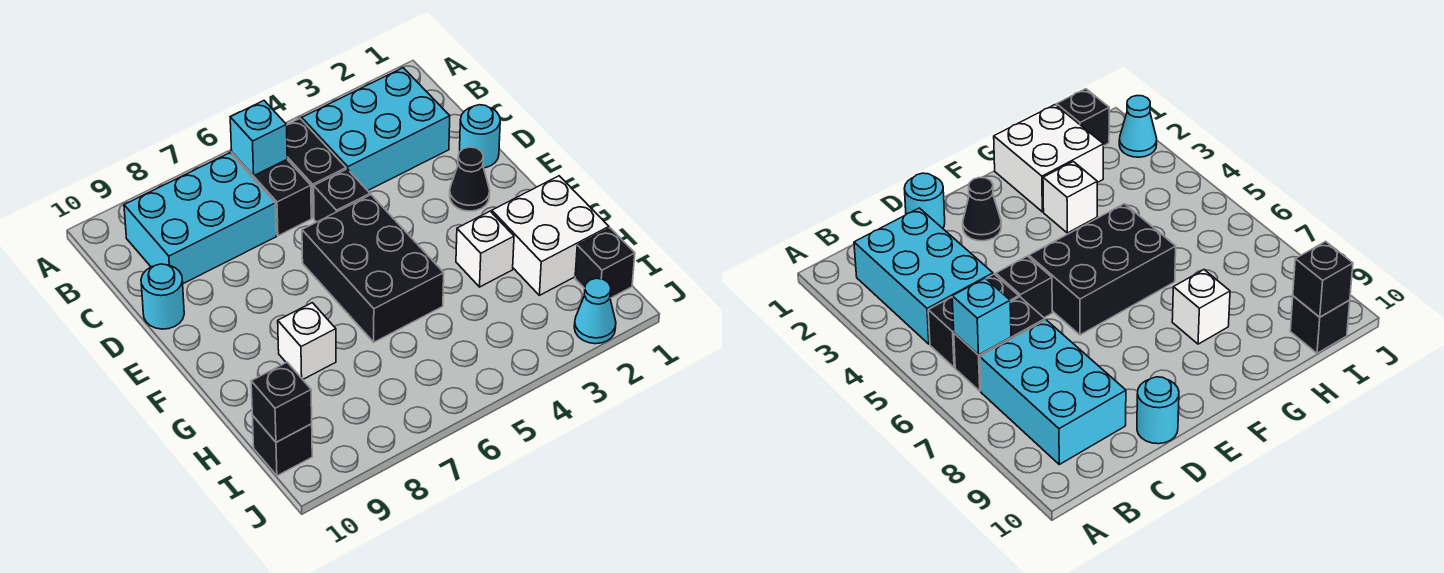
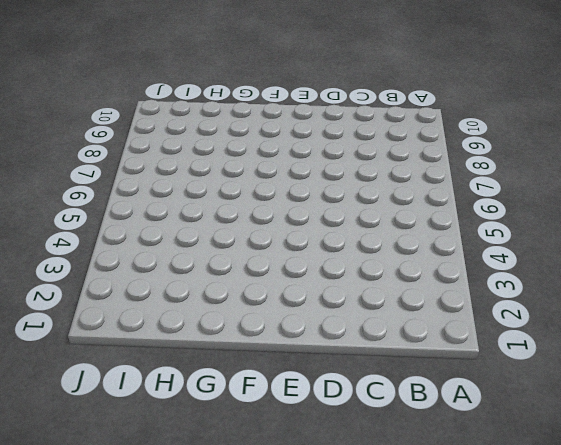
none -> cyan 2x3 brick [302,68,450,191]
none -> black 1x2 brick [287,119,346,218]
none -> black 1x2 brick [232,153,311,236]

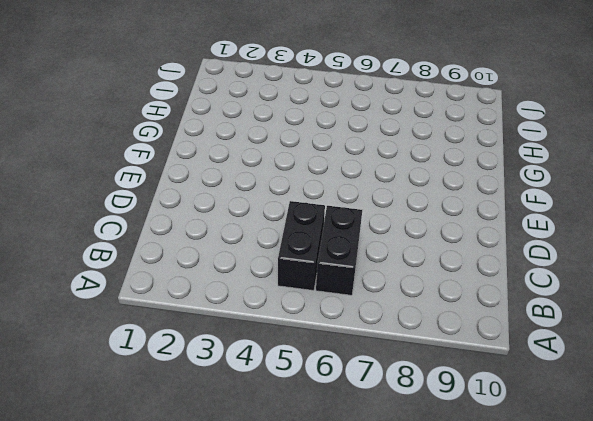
none -> cyan 2x3 brick [302,68,450,191]
none -> cyan 2x3 brick [124,153,276,284]
none -> cyan 1x1 round brick [460,105,500,168]

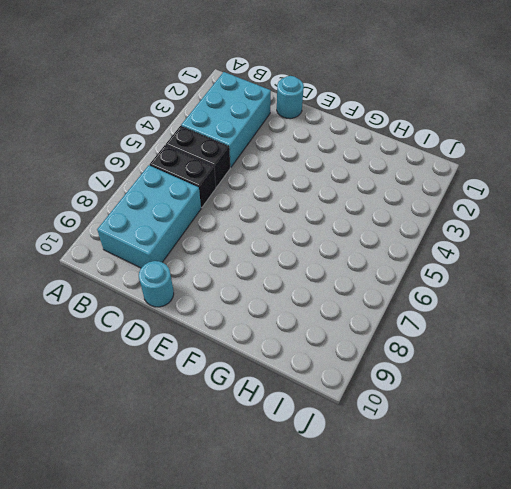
none -> black 1x1 brick [314,169,370,222]
none -> black 1x1 cone [450,147,490,211]
none -> black 2x3 brick [302,195,444,342]

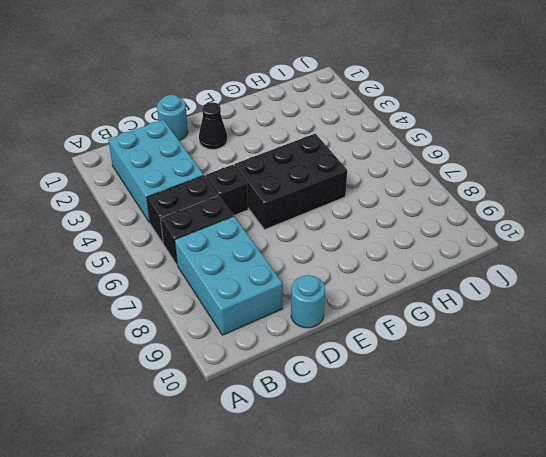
none -> white 2x2 brick [492,176,609,295]
none -> white 1x1 brick [456,211,514,287]
none -> white 1x1 brick [278,303,336,380]

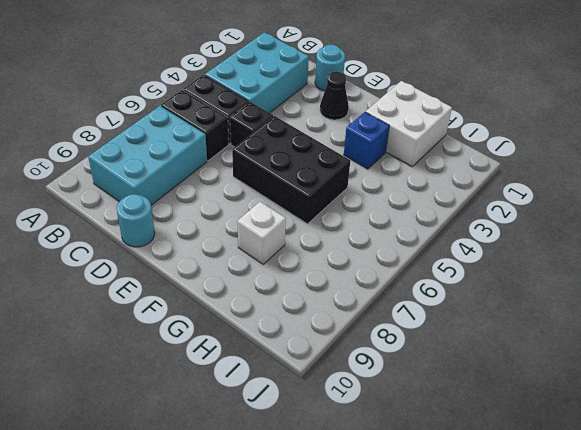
blue 1x1 brick [344,112,389,169] -> white 1x1 brick [456,211,514,287]
none -> black 1x1 brick [575,228,635,298]
none -> black 1x1 brick [252,415,312,476]
none -> cyan 1x1 cone [574,278,616,344]

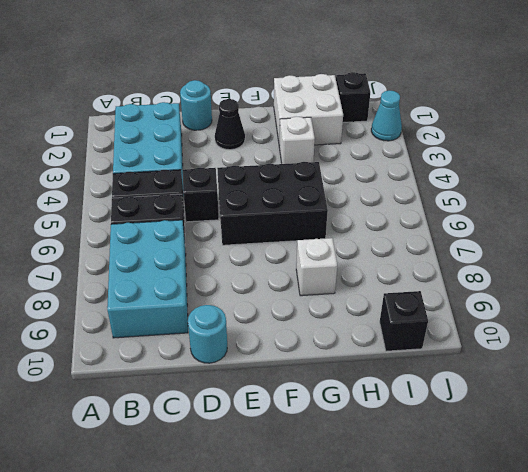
none -> cyan 1x1 brick [230,101,287,176]
none -> black 1x1 brick [251,362,312,442]

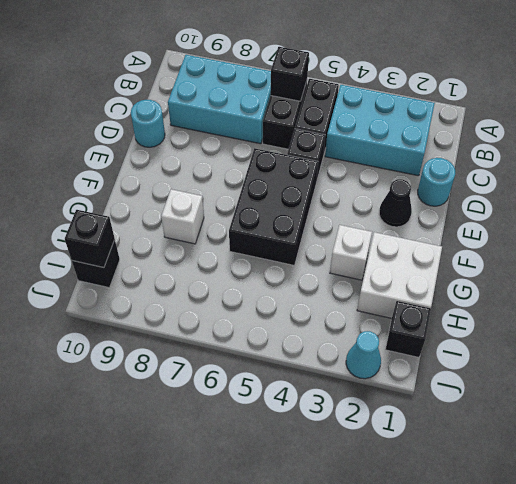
black 1x1 brick [270,47,309,101] -> cyan 1x1 brick [230,101,287,176]

